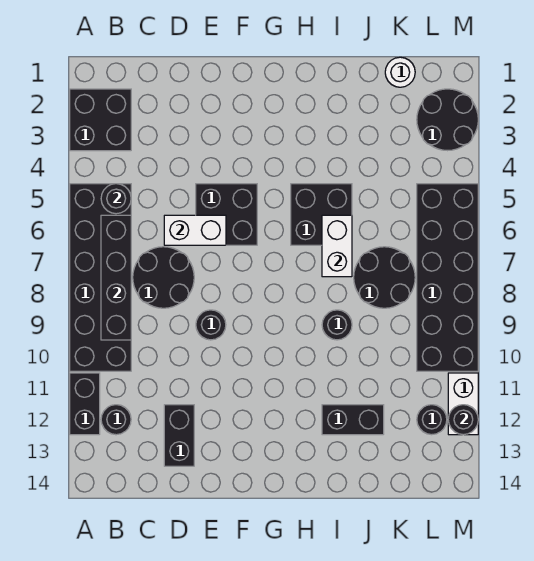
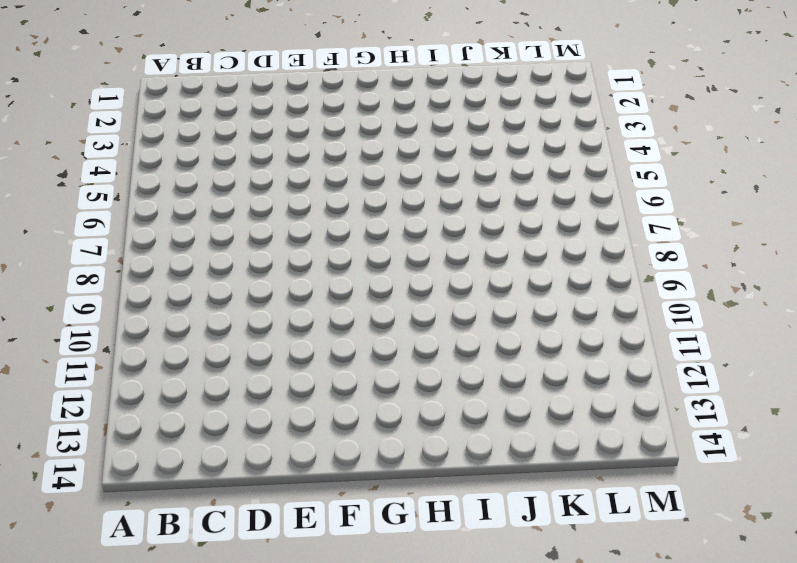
none -> black 2x2 brick [70,89,131,151]
none -> black 2x6 brick [70,184,131,371]
none -> black 1x2 brick [70,373,100,435]

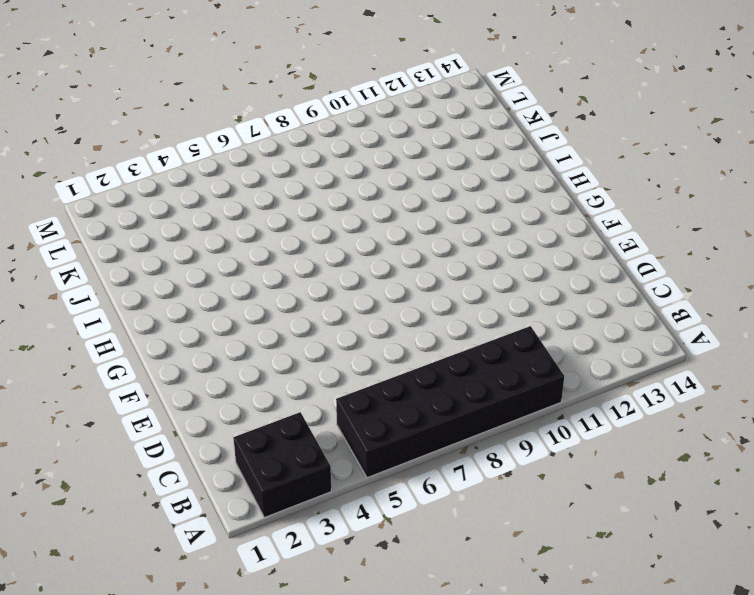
none -> black 1x2 brick [70,373,100,435]
none -> black 1x1 round brick [101,405,131,435]
none -> black 2x2 round brick [133,247,194,308]

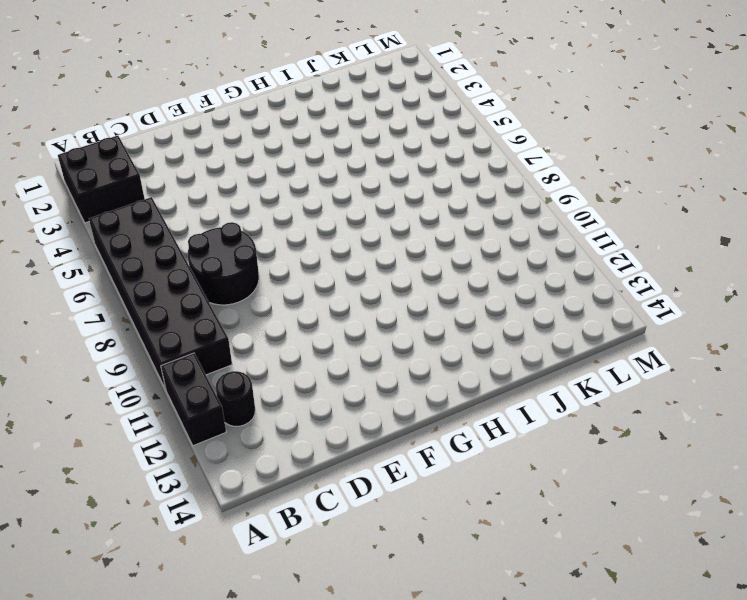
none -> black 1x2 brick [164,405,194,466]
none -> black 2x2 brick [196,184,257,245]
none -> black 1x1 round brick [196,310,226,340]

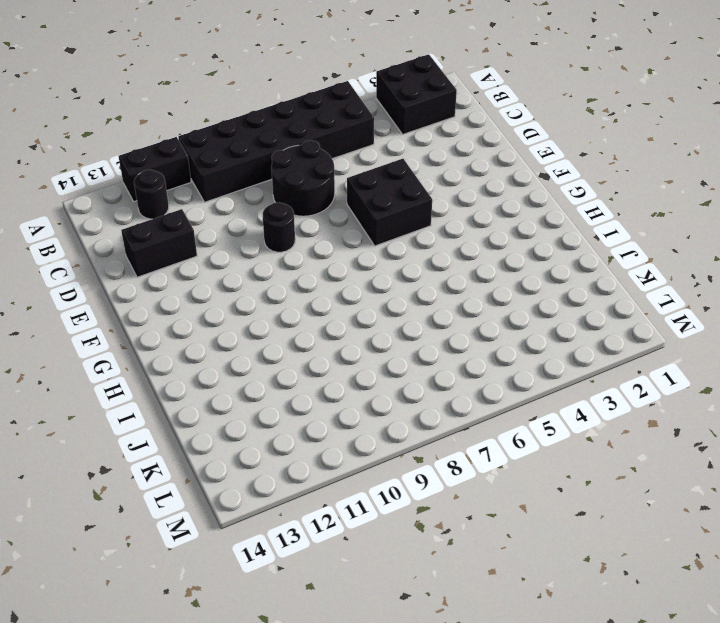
none -> black 2x2 brick [291,184,352,245]
none -> black 1x1 round brick [322,310,352,340]
none -> black 1x2 brick [322,405,384,435]

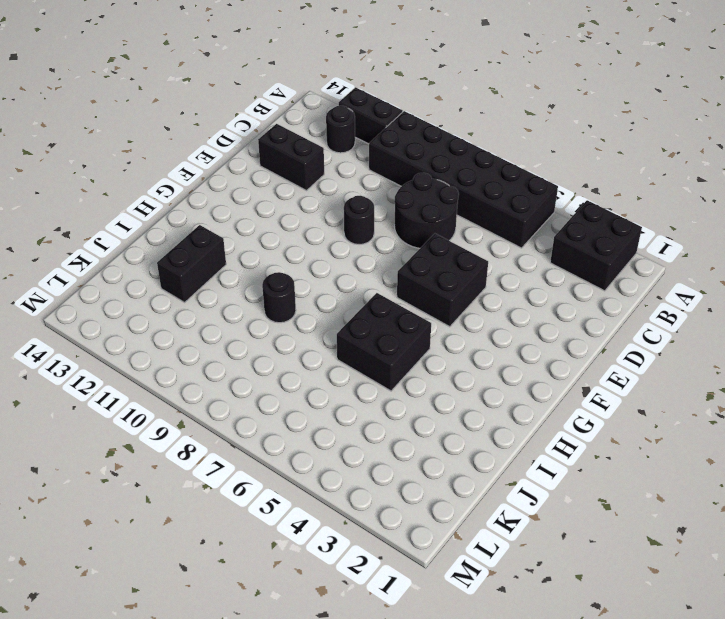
none -> black 2x2 round brick [354,247,415,308]
none -> white 1x1 round brick [385,57,415,87]
none -> black 2x2 round brick [417,89,478,151]

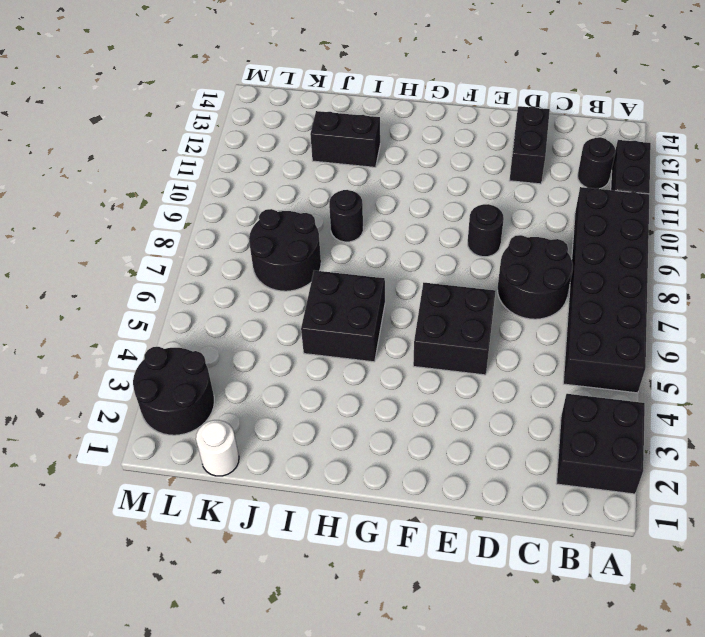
none -> black 2x6 brick [417,184,478,371]
none -> black 1x1 round brick [417,405,447,435]
none -> white 1x2 brick [448,373,478,435]

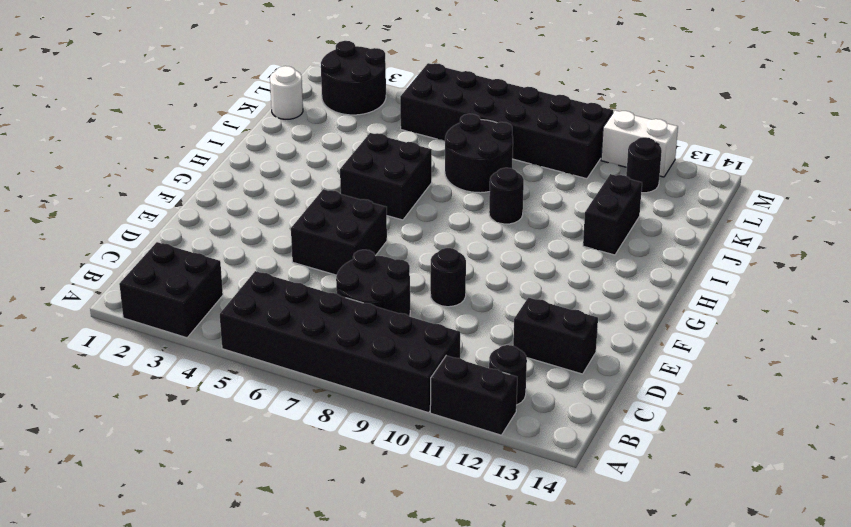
none -> black 1x1 round brick [101,184,131,214]
none -> black 1x4 brick [101,215,131,340]
none -> white 1x2 brick [164,215,226,245]

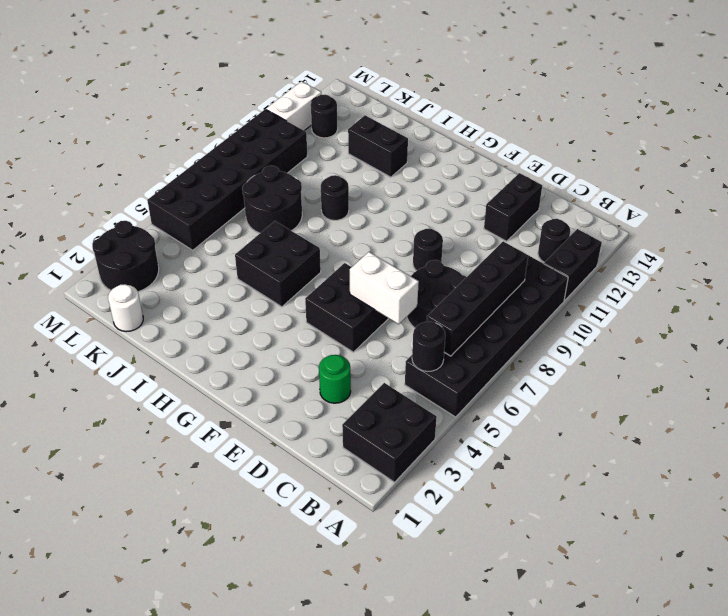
green 1x1 round brick [319,355,351,403] -> none
none -> white 1x2 brick [322,215,352,277]
none -> black 1x1 round brick [448,405,478,435]

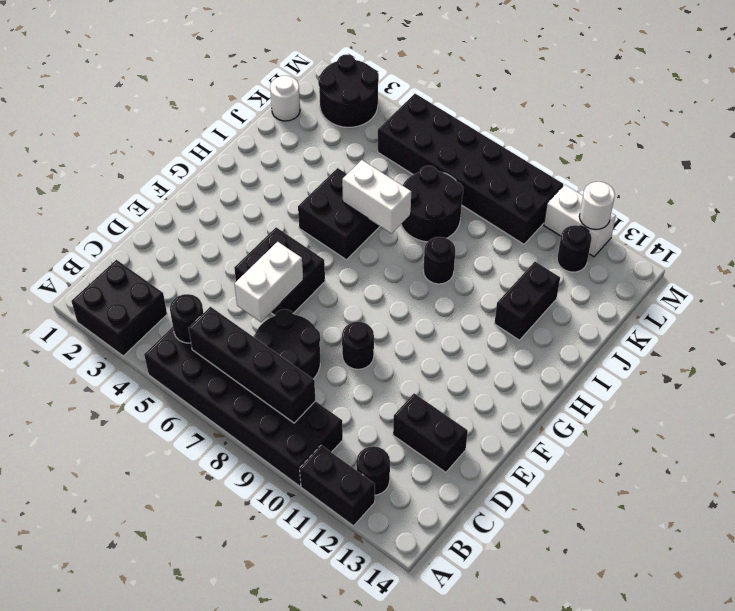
white 1x1 round brick [579,182,615,230] -> black 1x1 round brick [448,405,478,435]

